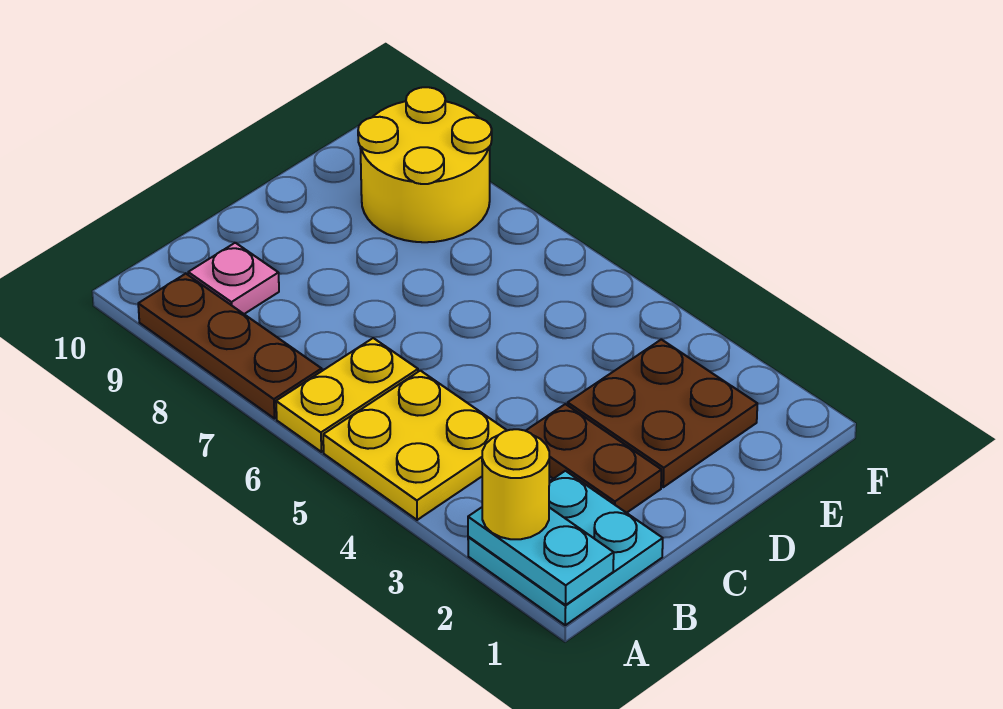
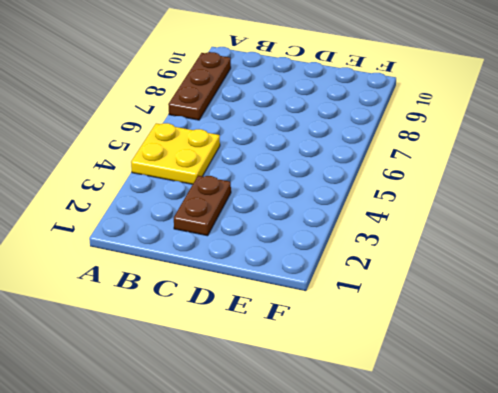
none -> cyan 2x2 plate [468,471,663,625]
none -> yellow 1x2 plate [276,338,418,452]

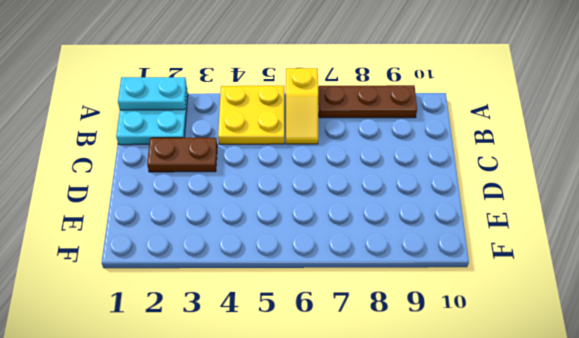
yellow 1x2 slope [286,68,318,144] -> yellow 1x2 plate [276,338,418,452]
none -> pink 1x1 plate [188,243,279,314]
none -> brown 2x2 plate [568,339,757,487]

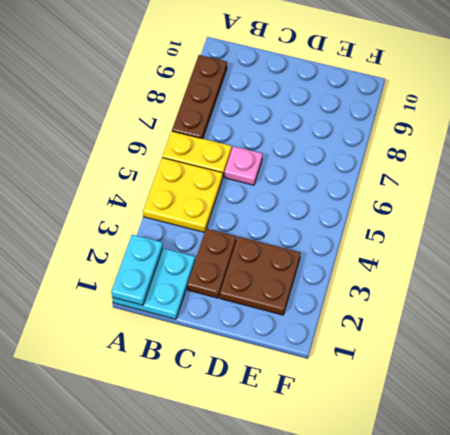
pink 1x1 plate [225,146,262,185] -> pink 1x1 plate moved to [188,243,279,314]
none -> yellow 2x2 round brick [358,87,492,242]
none -> yellow 1x1 round brick [482,429,549,539]

